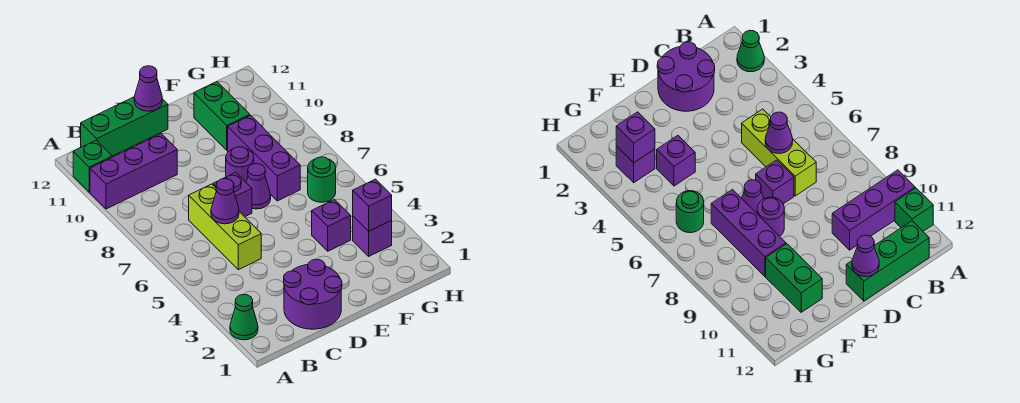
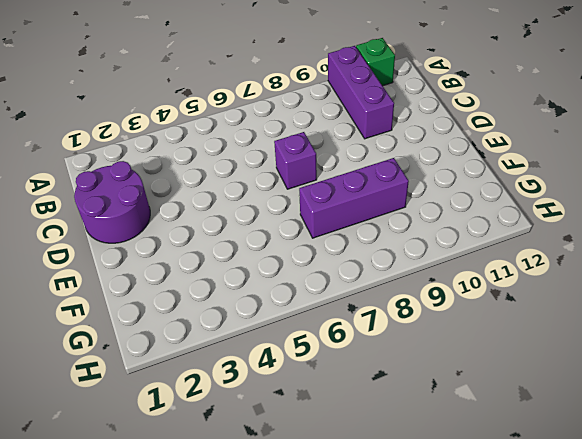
none -> green 1x1 cone [230,294,258,340]
none -> green 1x3 brick [81,97,168,156]
none -> lime 1x3 brick [189,184,261,270]

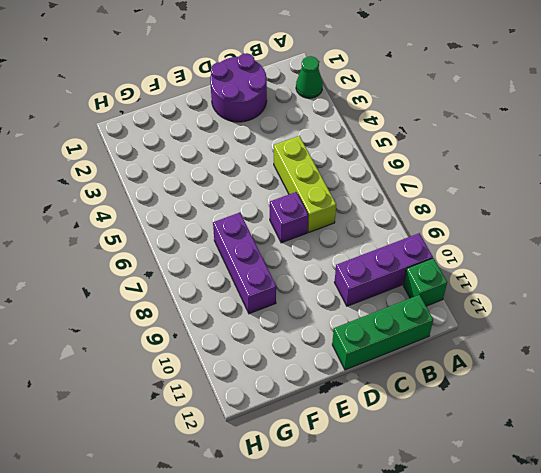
none -> purple 1x1 cone [246,164,271,209]
none -> purple 1x1 round brick [226,147,254,182]
none -> purple 1x1 brick [312,200,351,251]

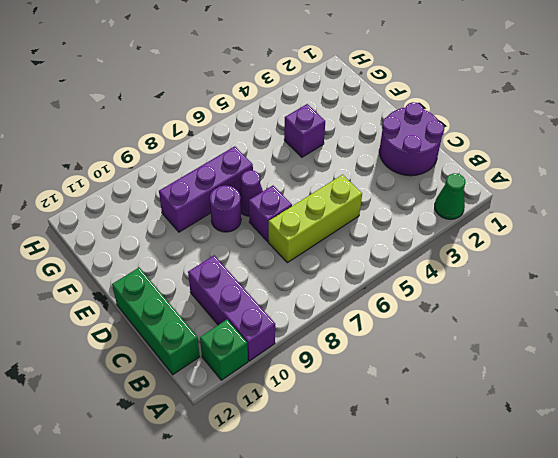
none -> green 1x2 brick [194,82,250,150]
none -> purple 1x1 brick [353,216,392,256]
none -> green 1x1 round brick [308,157,336,202]

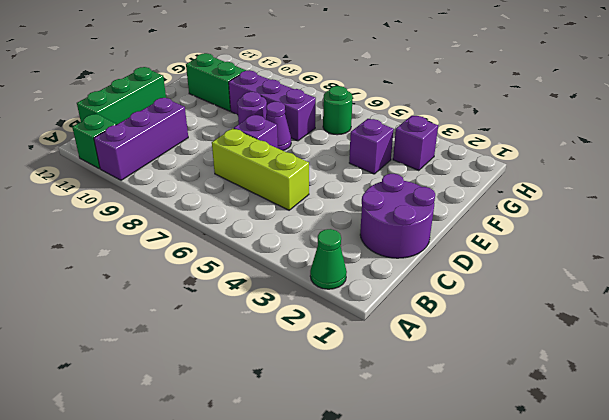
none -> purple 1x1 cone [211,178,239,224]
none -> purple 1x1 cone [134,66,162,111]
none -> purple 1x1 brick [353,179,392,231]

